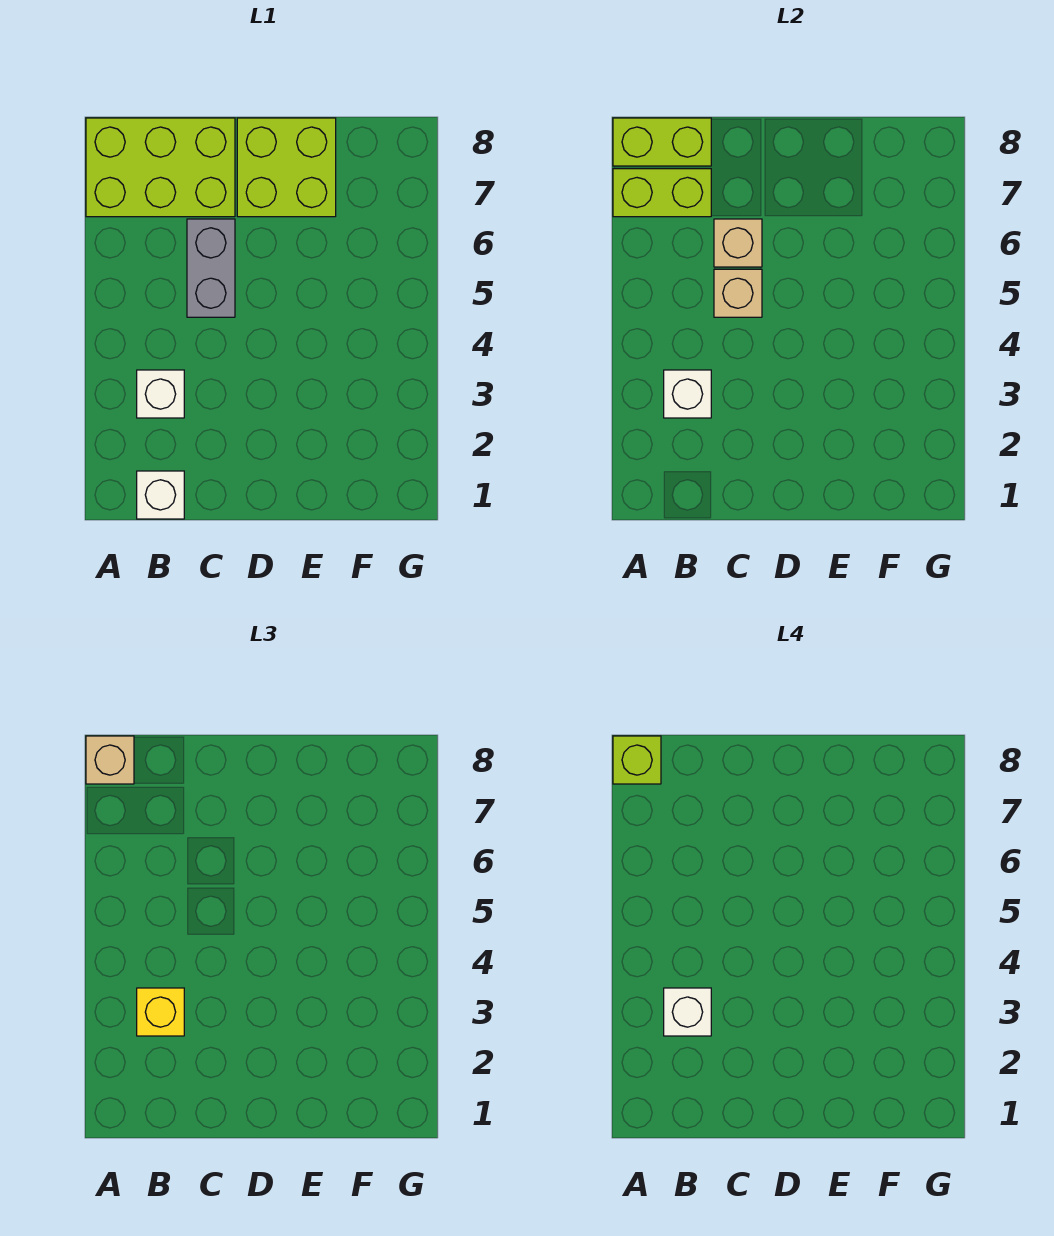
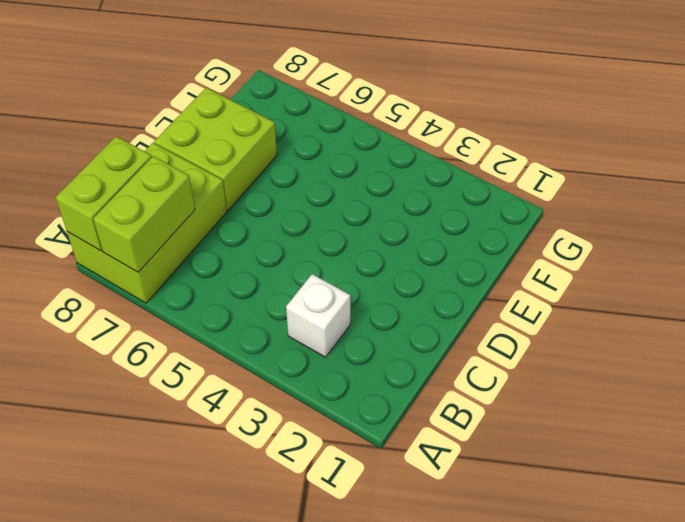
none -> white 1x1 brick [137,471,184,519]
none -> grey 1x2 brick [187,219,235,317]
none -> white 1x1 brick [664,370,711,418]

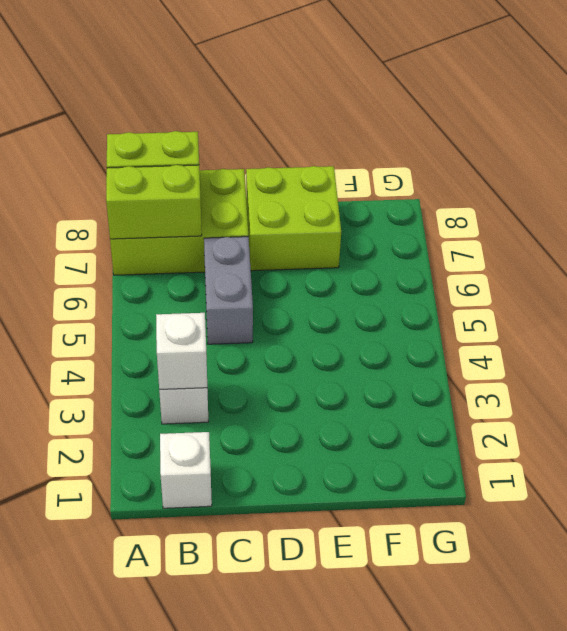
none -> tan 1x1 brick [714,269,762,317]
none -> tan 1x1 brick [714,219,762,267]
none -> tan 1x1 brick [86,736,134,784]

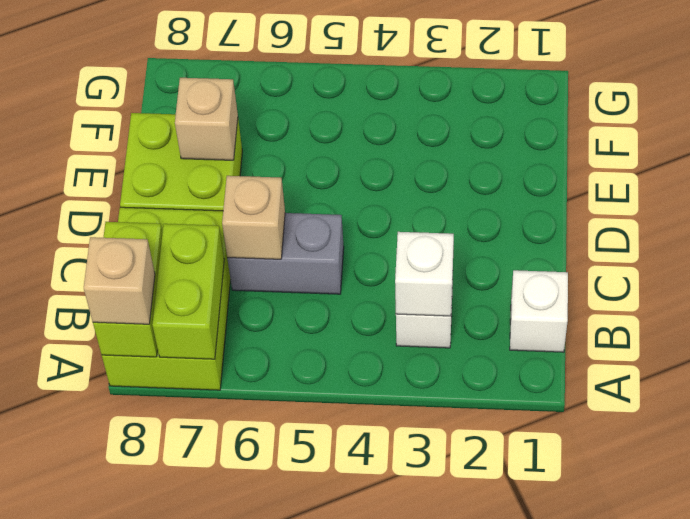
tan 1x1 brick [175,78,238,160] -> tan 1x1 brick moved to [714,269,762,317]
none -> yellow 1x1 brick [137,988,184,1036]
none -> lime 1x1 brick [613,736,661,784]
none -> white 1x1 brick [664,988,711,1036]

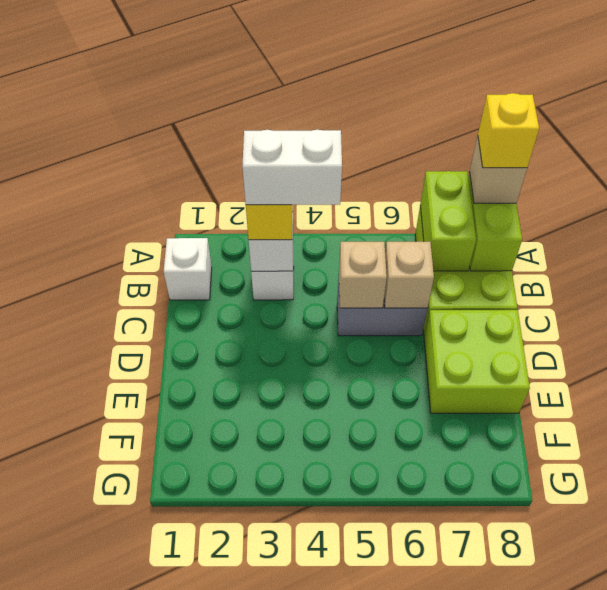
yellow 1x1 brick [478,93,539,168] -> lime 1x1 brick [613,736,661,784]
white 1x2 brick [242,130,342,205] -> white 1x1 brick [664,988,711,1036]

